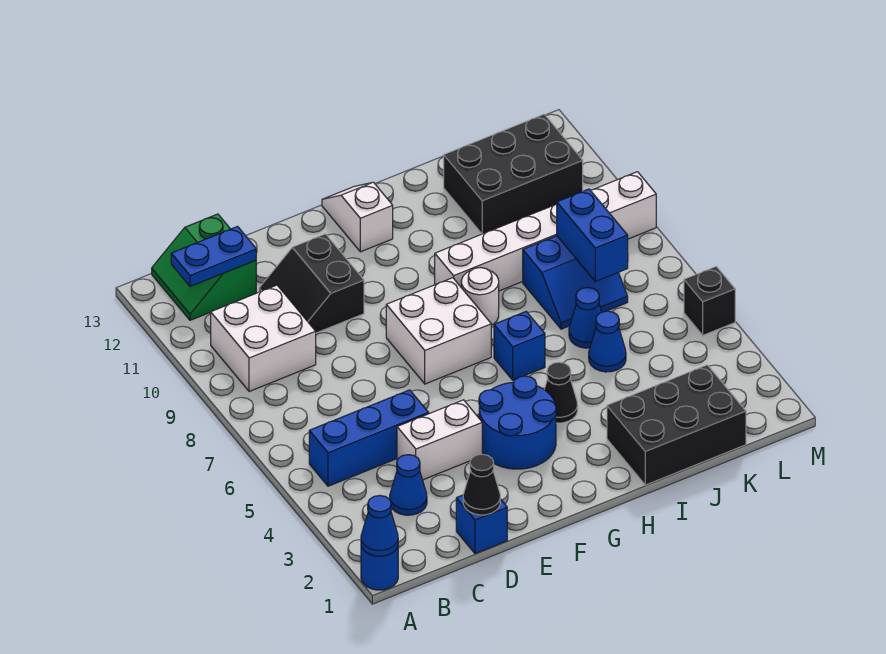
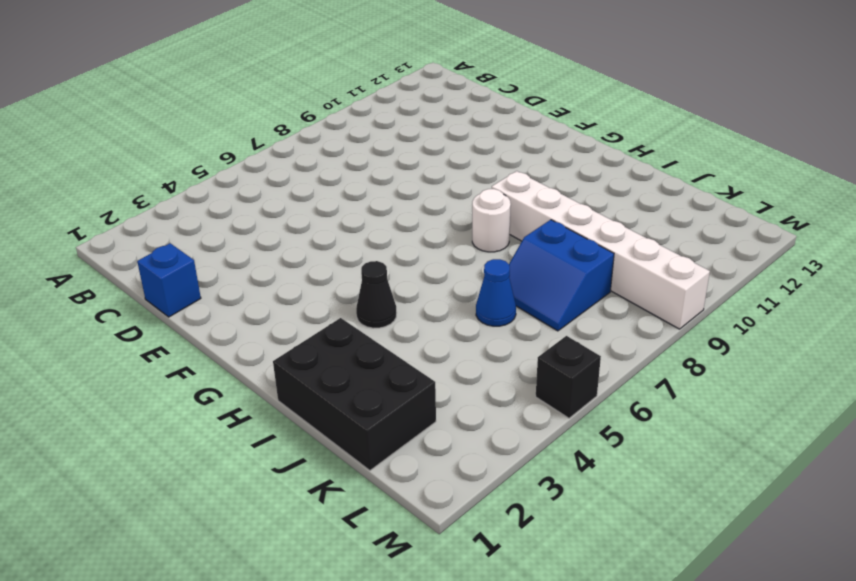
none -> blue 1x1 round brick [361,547,398,590]
none -> blue 1x3 brick [309,390,429,486]
none -> white 2x2 brick [211,285,316,392]

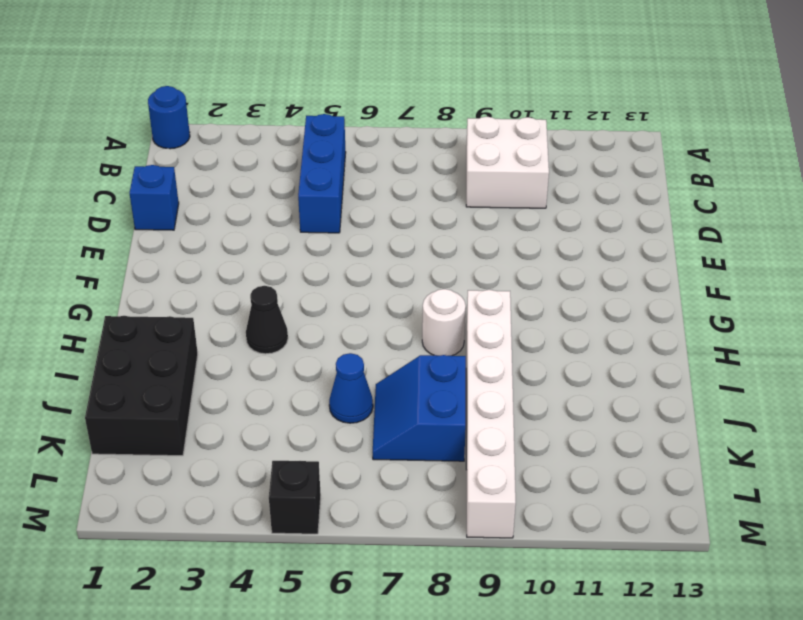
none -> green 2x2 slope [152,214,256,320]
none -> blue 1x1 cone [390,455,427,515]
none -> white 1x2 brick [397,400,482,480]

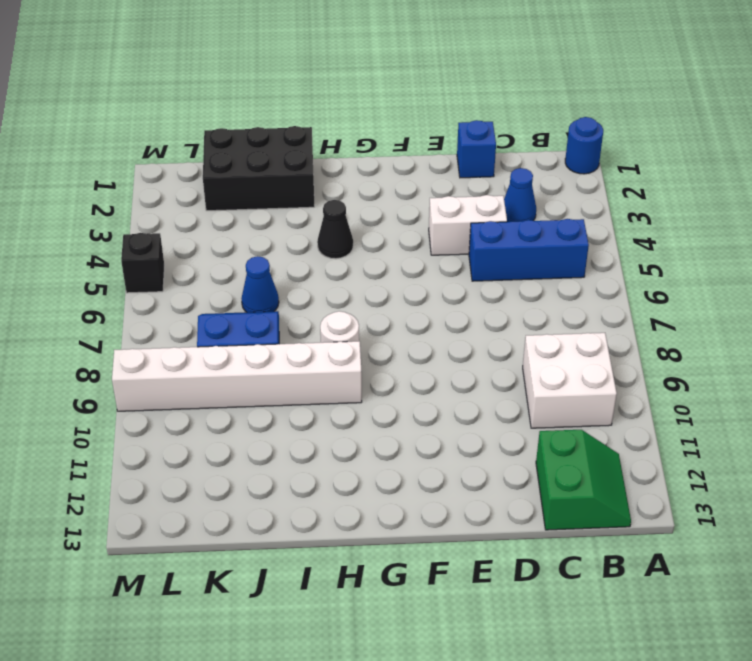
none -> black 2x2 slope [259,234,364,333]
none -> blue 2x2 round brick [479,376,556,469]
none -> white 2x2 brick [386,278,491,384]

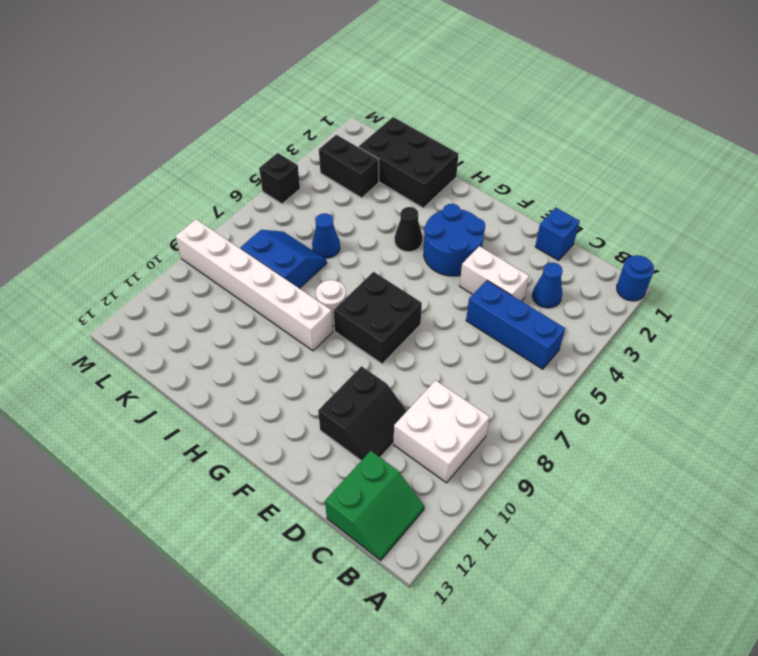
black 2x2 brick [334,272,422,364] -> white 2x2 brick [386,278,491,384]
black 1x2 brick [319,135,379,198] -> none
none -> white 1x2 slope [322,182,393,252]
none -> blue 1x1 brick [494,312,545,380]
none -> blue 1x1 cone [589,311,626,372]

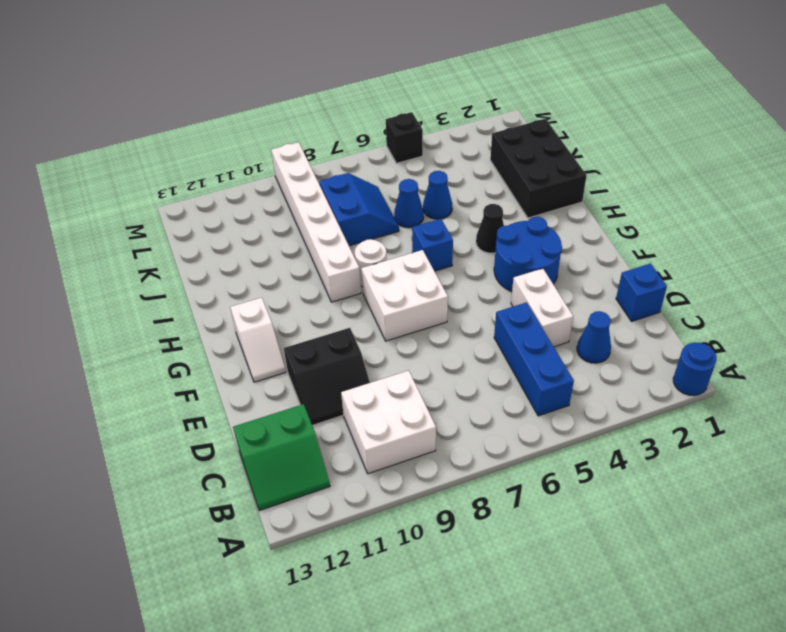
white 1x2 slope [230,297,286,382] -> white 1x2 slope turned to [322,182,393,252]
none -> black 2x3 brick [444,114,583,234]
none -> blue 1x1 cone [361,495,398,556]
none -> blue 1x2 plate [171,226,256,286]

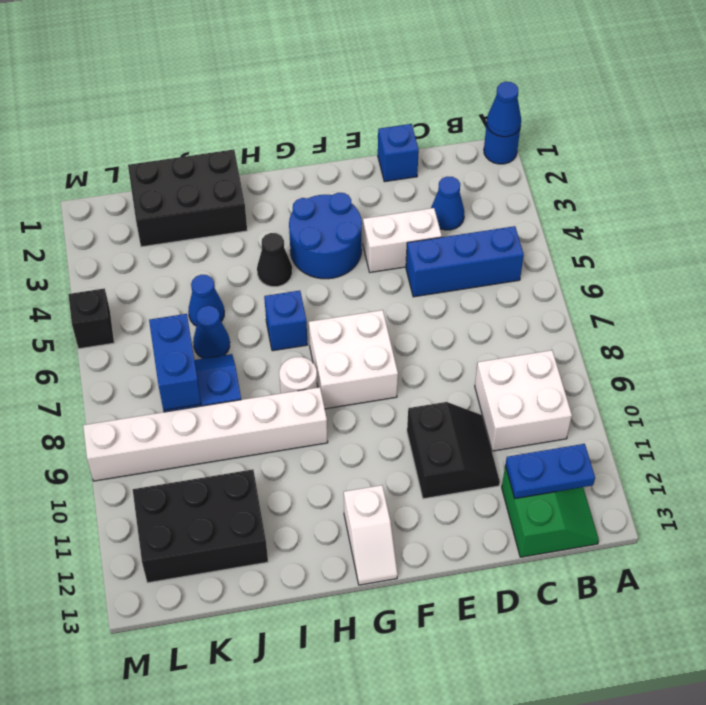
none -> black 1x1 cone [463,454,500,515]

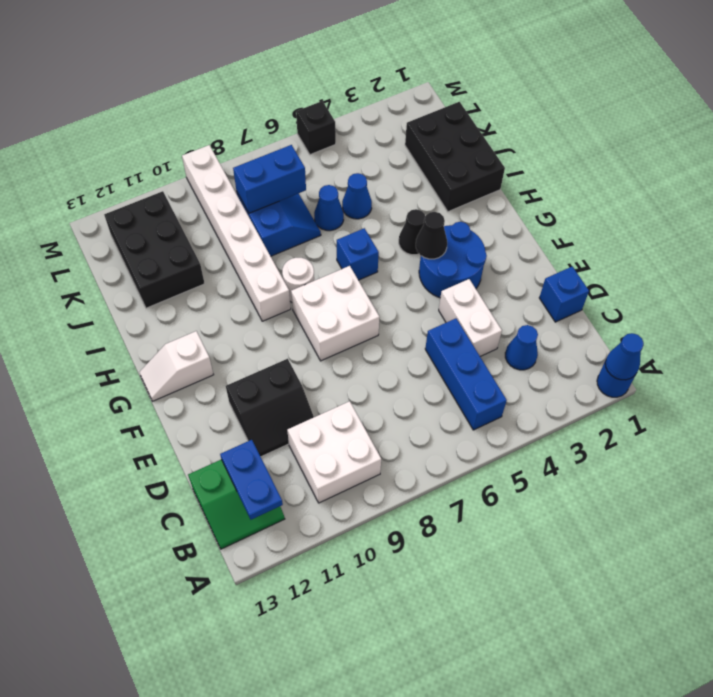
black 1x1 cone [416,212,447,259] -> black 1x1 cone moved to [463,454,500,515]

